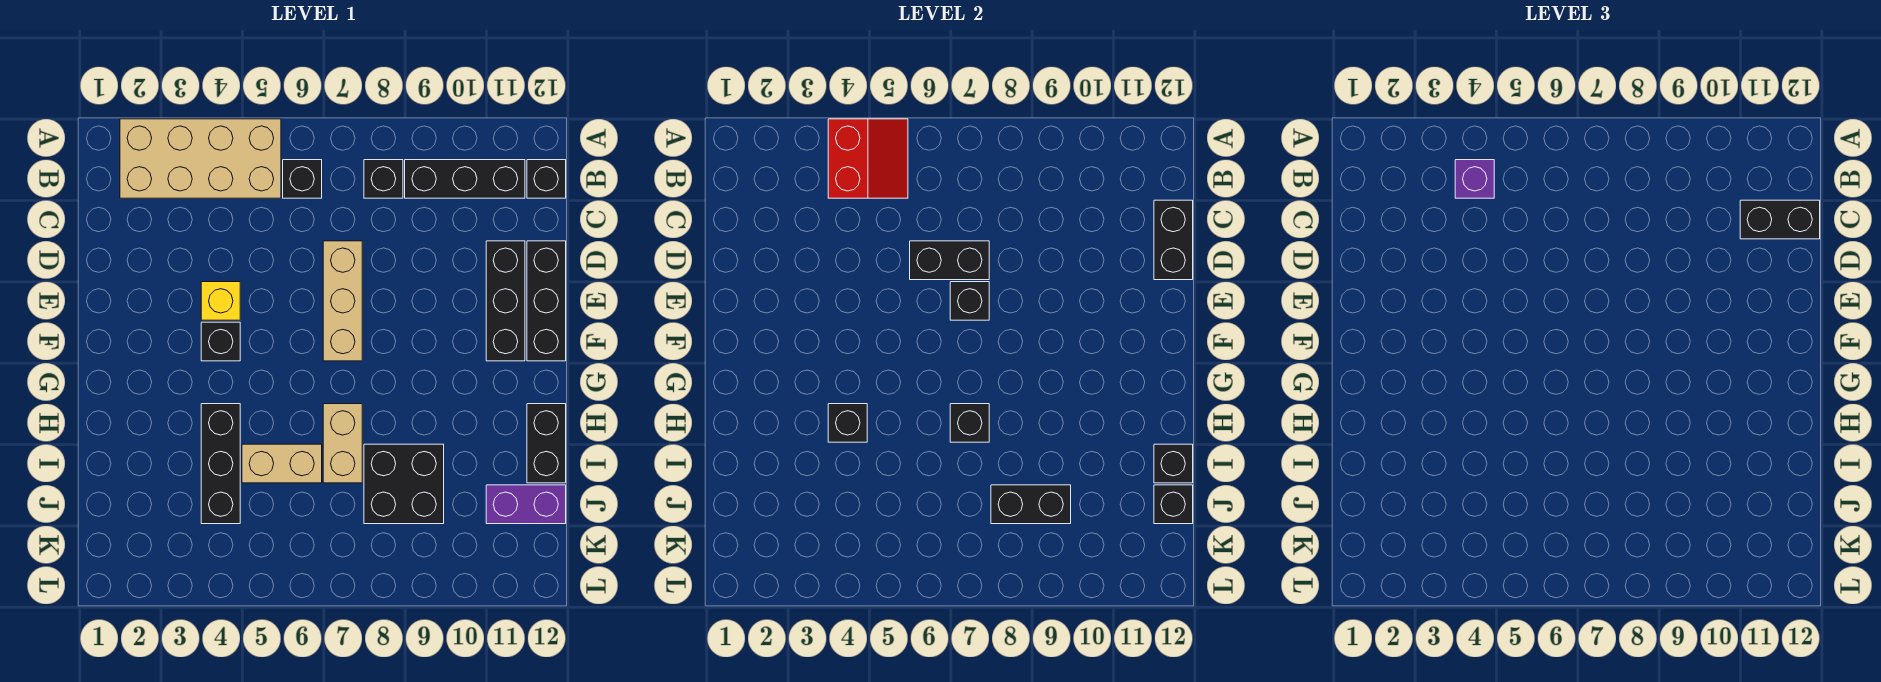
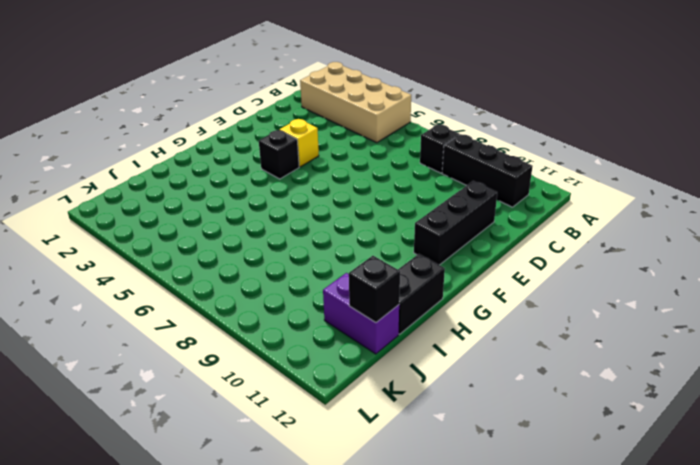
none -> black 1x1 brick [283,160,322,198]
none -> black 1x1 brick [527,160,566,198]
none -> tan 1x3 brick [323,241,362,361]

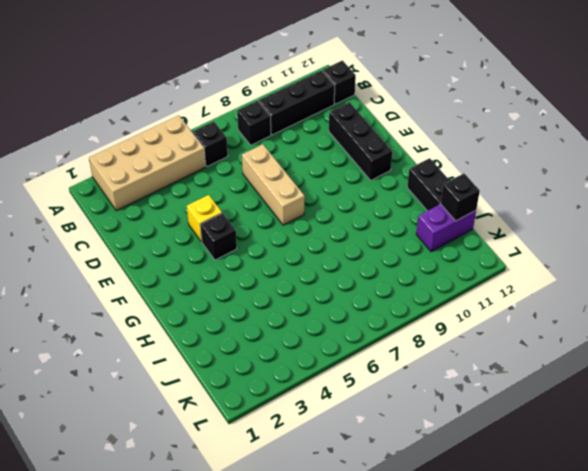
none -> black 1x3 brick [527,241,566,361]
none -> black 1x3 brick [201,404,240,524]
none -> tan 1x2 brick [323,404,362,483]

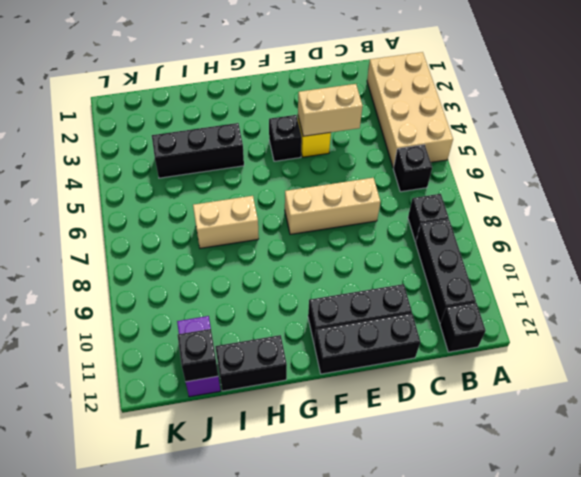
tan 1x2 brick [298,84,363,136] -> tan 1x2 brick turned to [242,444,322,483]
none -> black 2x2 brick [364,444,444,524]
none -> red 2x2 slope [828,119,908,198]
none -> black 1x2 brick [1154,200,1193,280]

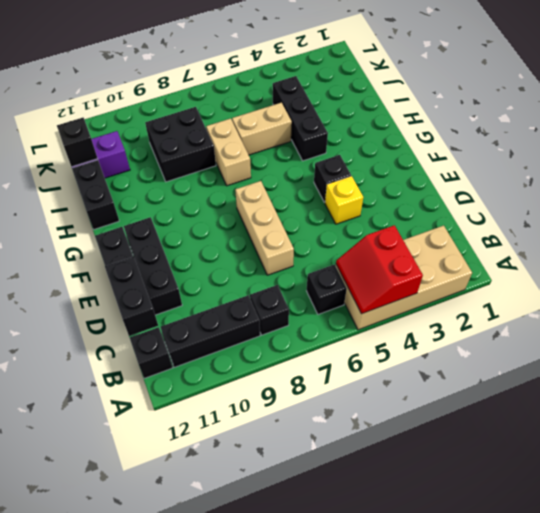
none -> black 1x2 brick [910,241,989,280]
none -> black 1x1 brick [950,282,989,320]
none -> black 1x1 brick [828,404,867,442]

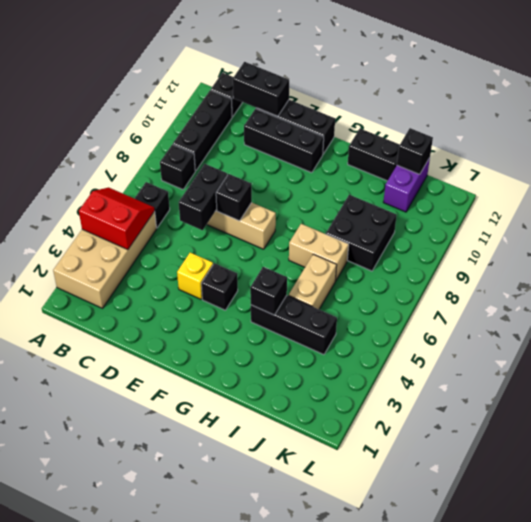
none -> black 1x1 brick [950,404,989,442]
none -> black 1x1 brick [1154,444,1193,483]
none -> black 1x2 brick [991,485,1071,524]

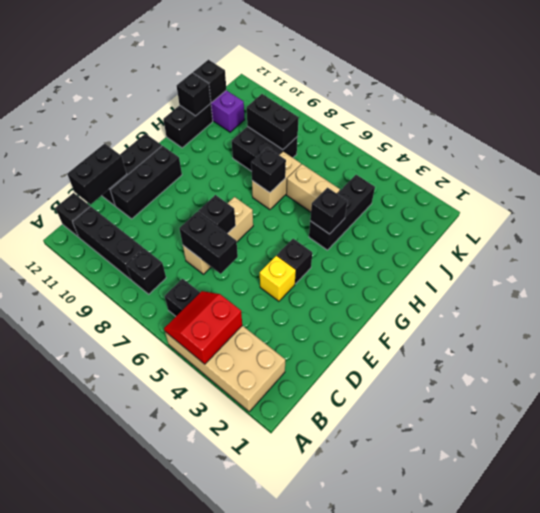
none -> purple 1x1 brick [1455,160,1494,198]
none -> black 1x2 brick [1740,200,1820,239]

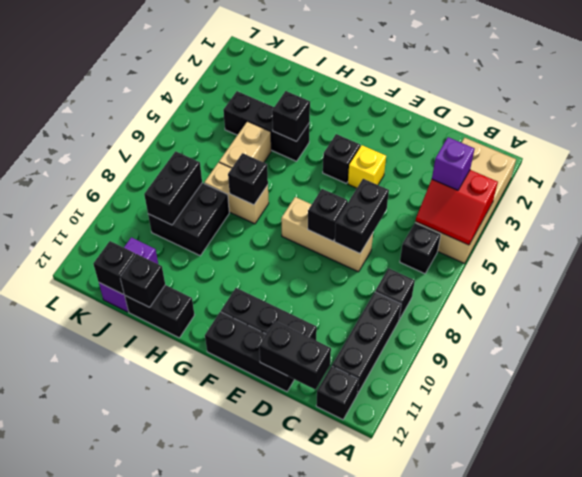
none -> black 1x2 brick [1740,200,1820,239]

